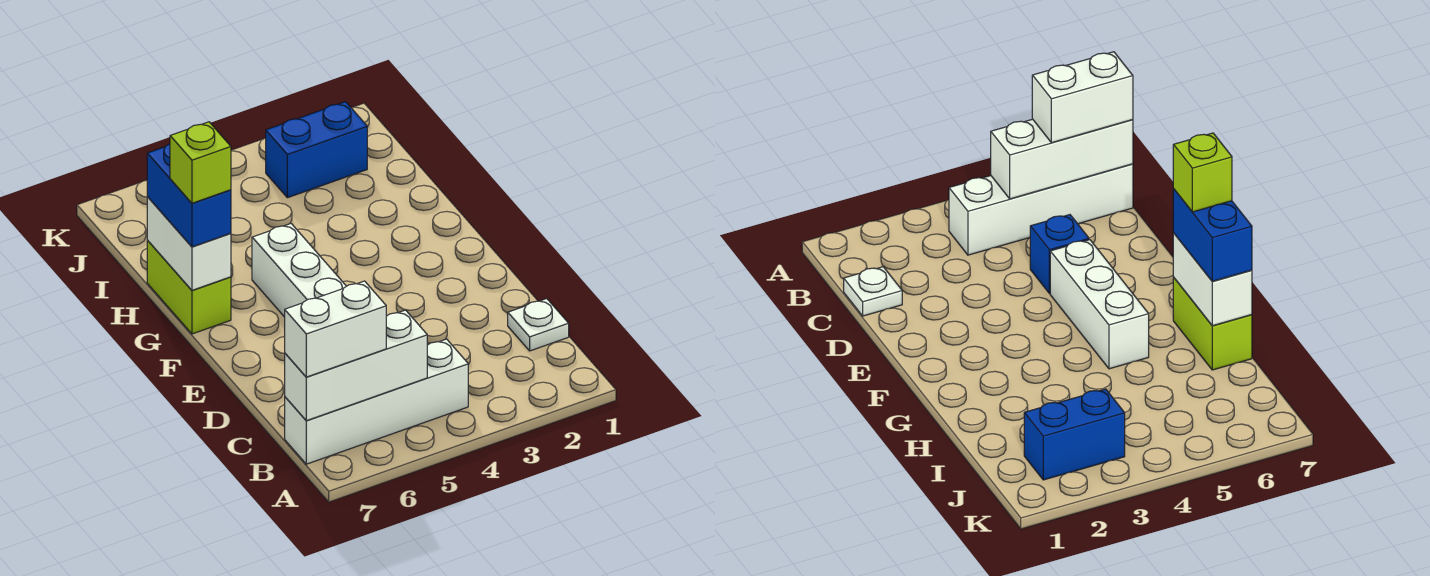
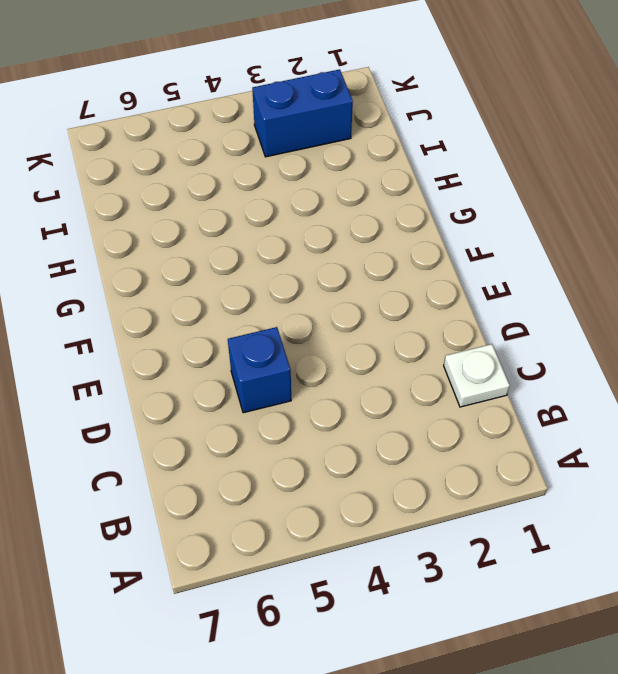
none -> white 1x4 brick [285,339,468,464]
none -> white 1x3 brick [252,224,346,317]

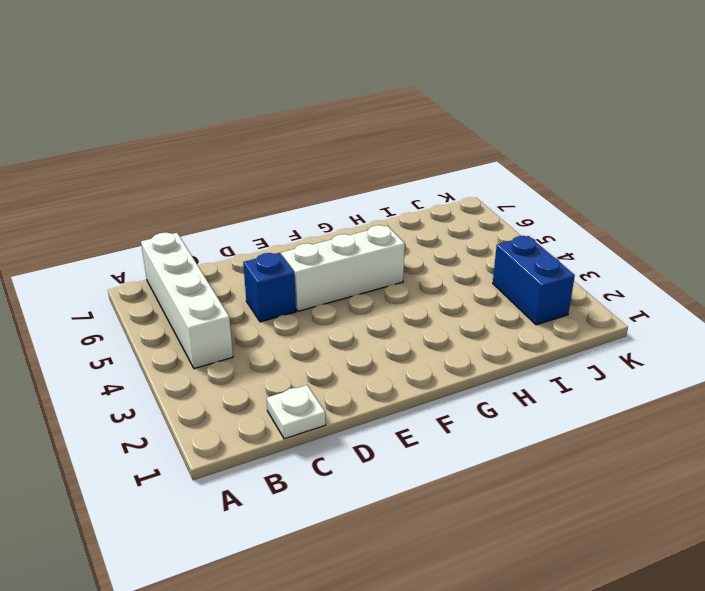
none -> lime 1x2 brick [147,240,231,334]
none -> white 1x3 brick [285,310,427,421]

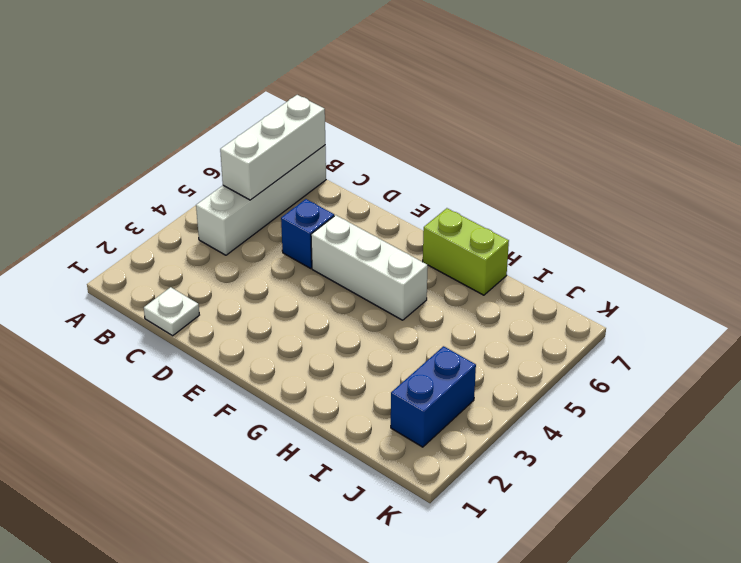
none -> white 1x2 brick [147,197,231,290]
none -> white 1x2 brick [285,281,386,377]

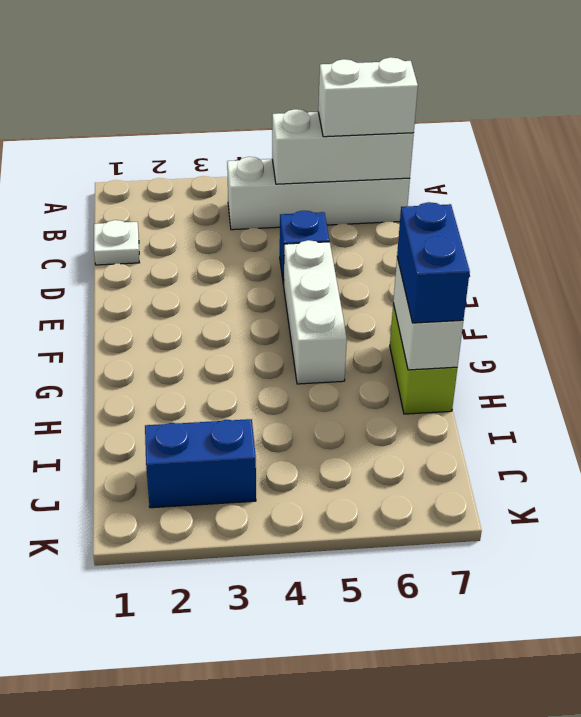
none -> lime 1x1 brick [170,122,231,203]

